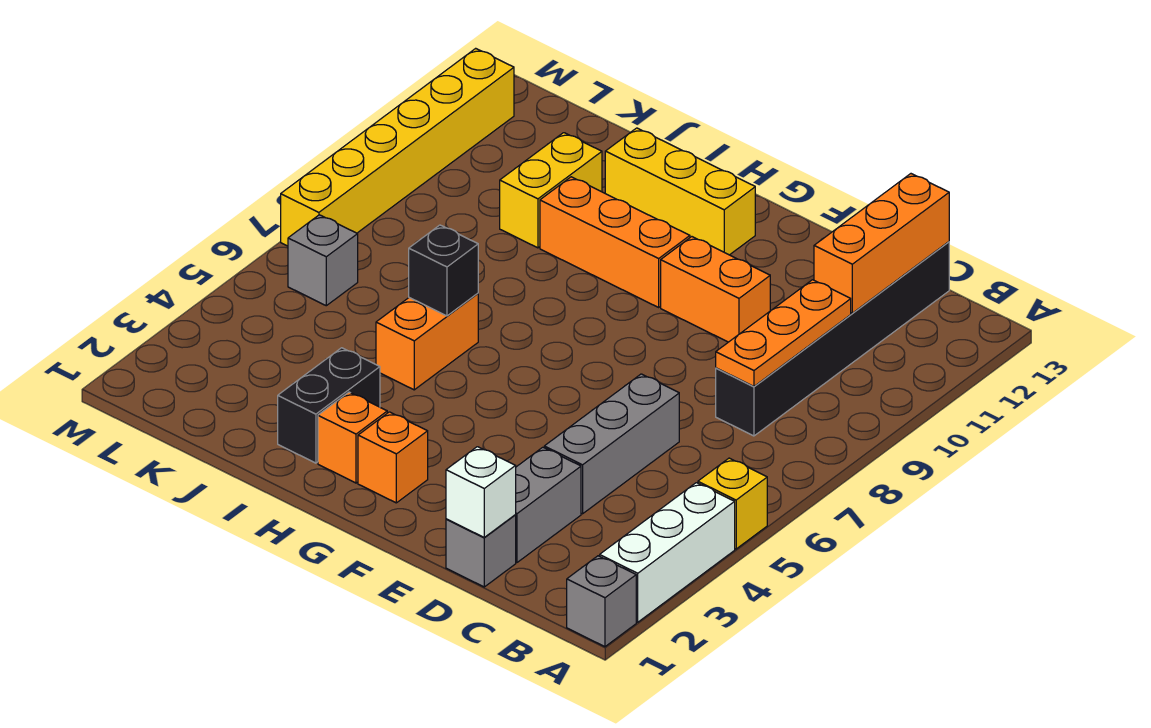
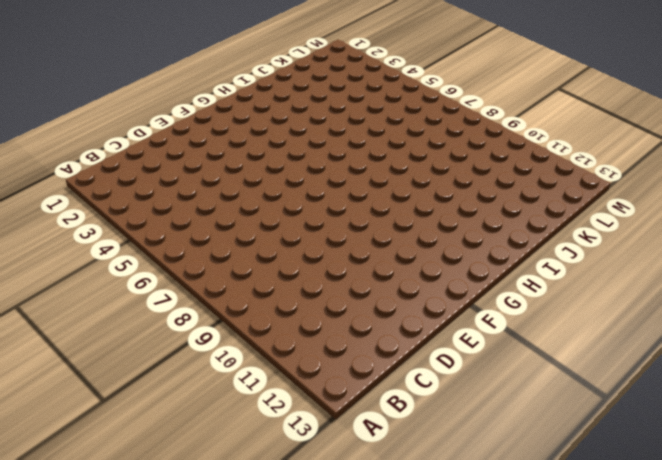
none -> grey 1x1 brick [567,556,636,647]
none -> white 1x3 brick [600,483,735,622]
none -> yellow 1x1 brick [698,458,767,549]

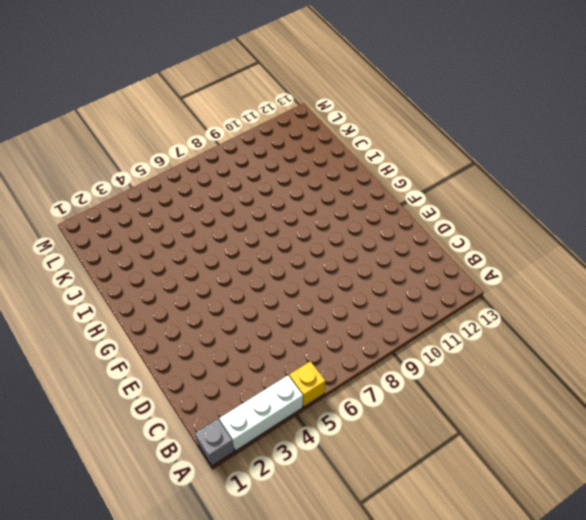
none -> black 1x6 brick [716,242,949,436]
none -> grey 1x1 brick [446,515,516,587]
none -> grey 1x2 brick [515,447,581,562]

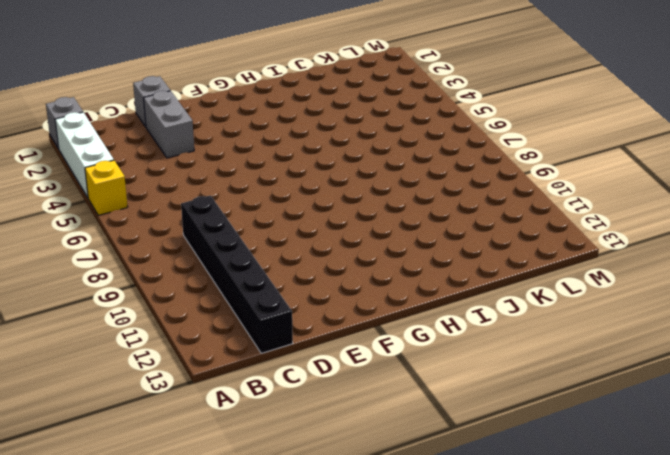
none -> grey 1x3 brick [544,374,679,514]
none -> orange 1x2 brick [661,237,770,342]
none -> orange 1x1 brick [358,412,428,503]

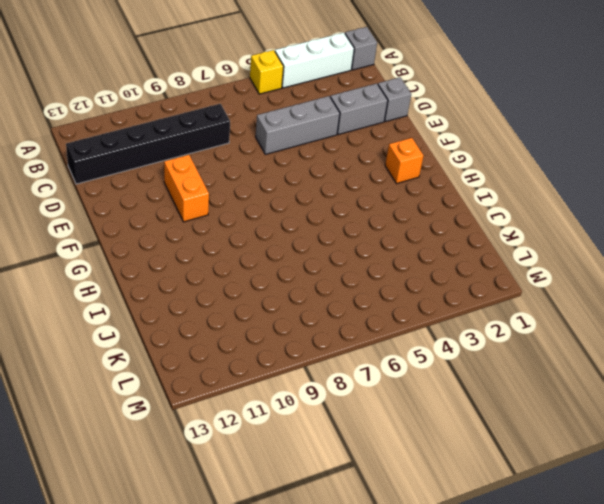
none -> orange 1x3 brick [540,177,690,307]
none -> yellow 1x3 brick [605,128,755,255]
none -> orange 1x1 brick [318,392,387,483]

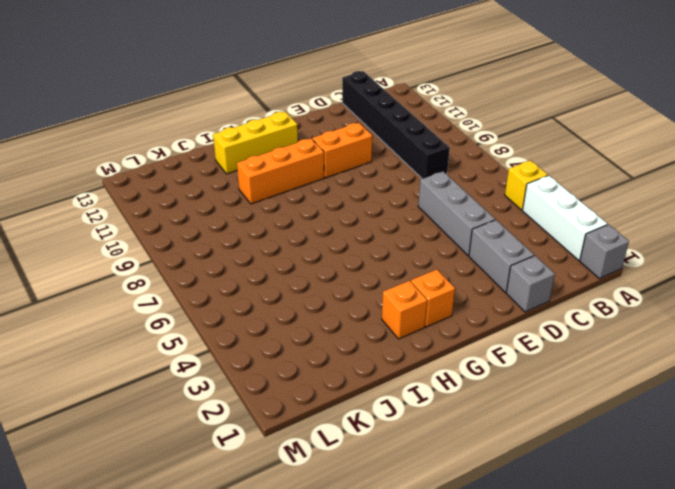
none -> black 1x2 brick [278,348,380,463]
none -> orange 1x2 brick [376,293,478,390]
none -> yellow 1x2 brick [500,133,602,248]

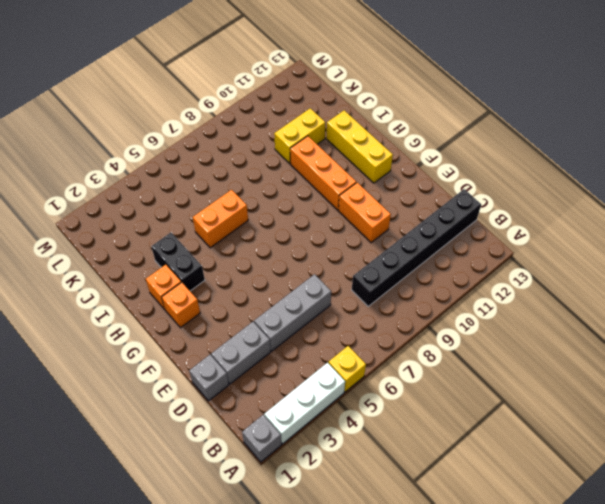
black 1x2 brick [151,233,205,291] -> black 1x2 brick turned to [278,348,380,463]
none -> grey 1x1 brick [288,215,358,306]
none -> yellow 1x6 brick [281,48,514,246]
none -> orange 1x3 plate [716,280,851,386]

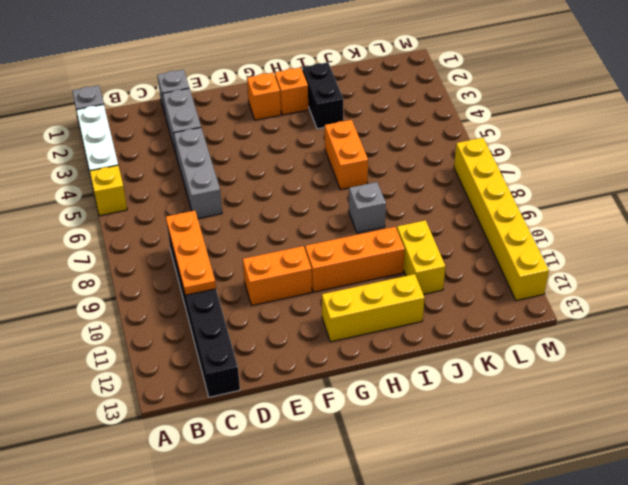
grey 1x1 brick [349,182,386,233] -> grey 1x1 brick moved to [288,215,358,306]
none -> orange 1x3 brick [814,174,949,313]
none -> white 1x1 brick [446,447,516,538]
none -> black 1x1 brick [409,225,478,316]

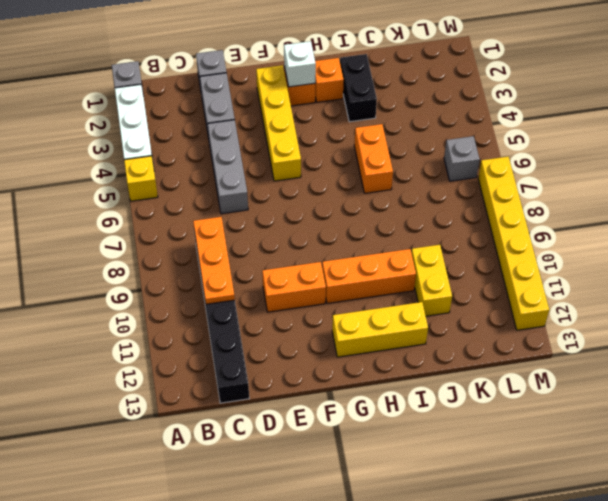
yellow 1x4 brick [256,65,301,181] -> none
white 1x1 brick [284,41,316,87] -> white 1x1 brick moved to [446,447,516,538]
none -> orange 1x3 brick [814,174,949,313]
none -> black 1x1 brick [409,225,478,316]

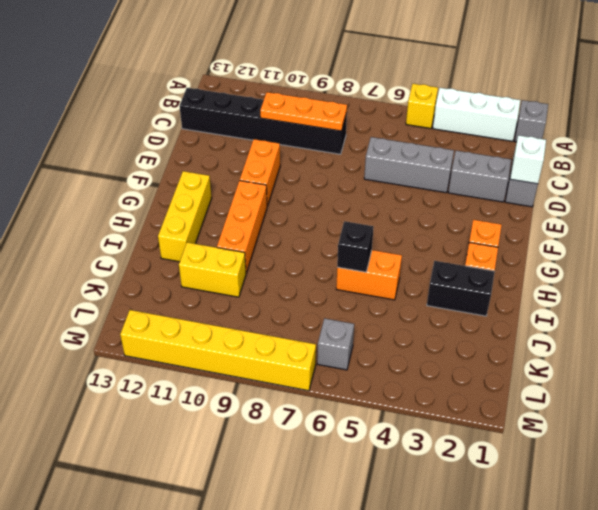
none -> orange 1x3 brick [814,174,949,313]

